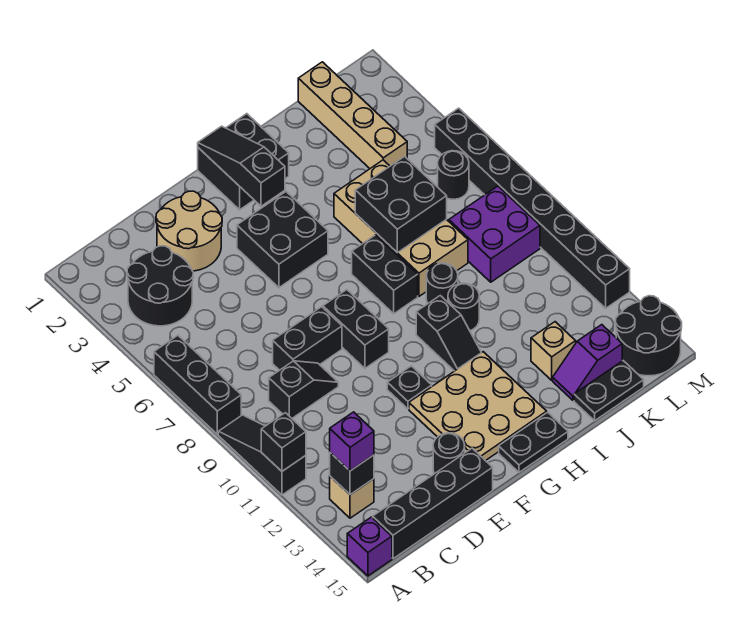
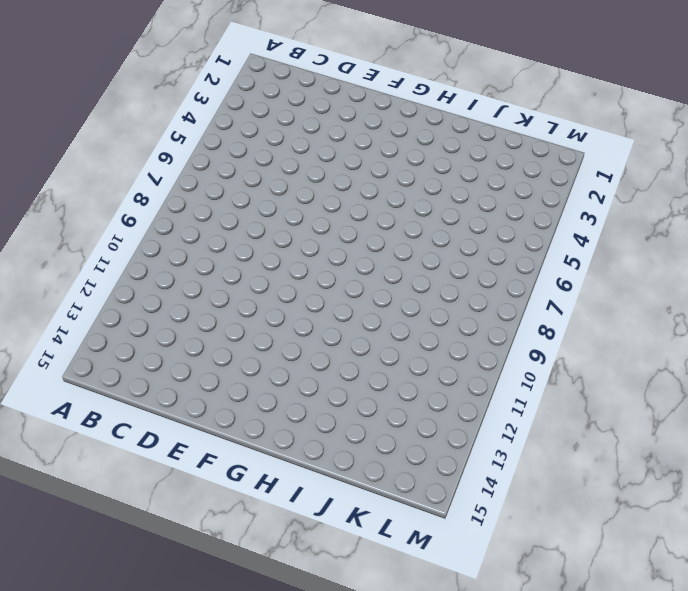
none -> black 1x3 brick [154,335,241,434]
none -> black 1x3 slope [218,415,306,495]
none -> purple 1x1 brick [347,517,392,576]
none -> black 2x2 round brick [127,246,193,326]

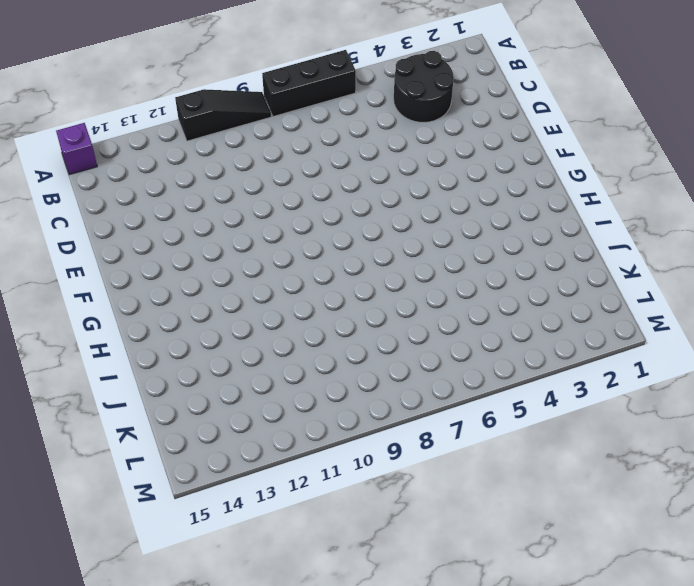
none -> tan 1x1 brick [330,476,374,518]
none -> black 1x4 brick [373,448,493,559]
none -> black 1x2 slope [269,361,338,418]
none -> tan 2x2 round brick [156,191,222,271]

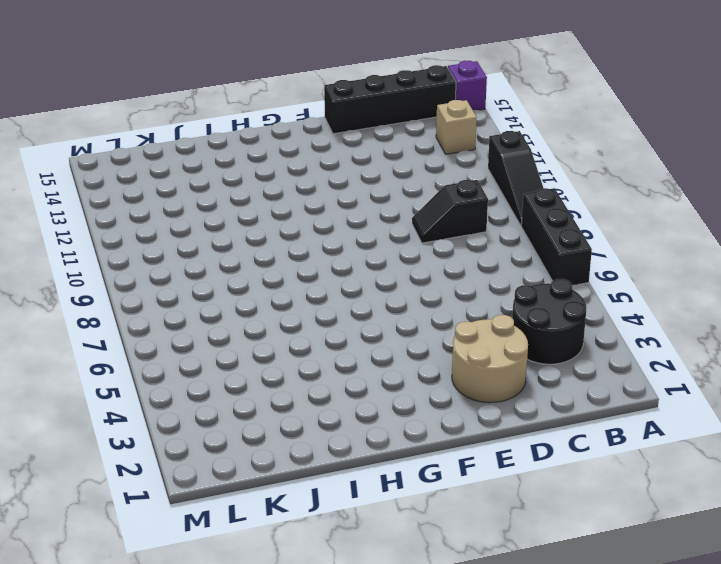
none -> black 1x2 brick [273,307,342,370]
none -> black 1x1 round brick [433,433,465,474]
none -> black 2x2 brick [237,192,328,288]
none -> black 1x2 brick [323,290,389,368]

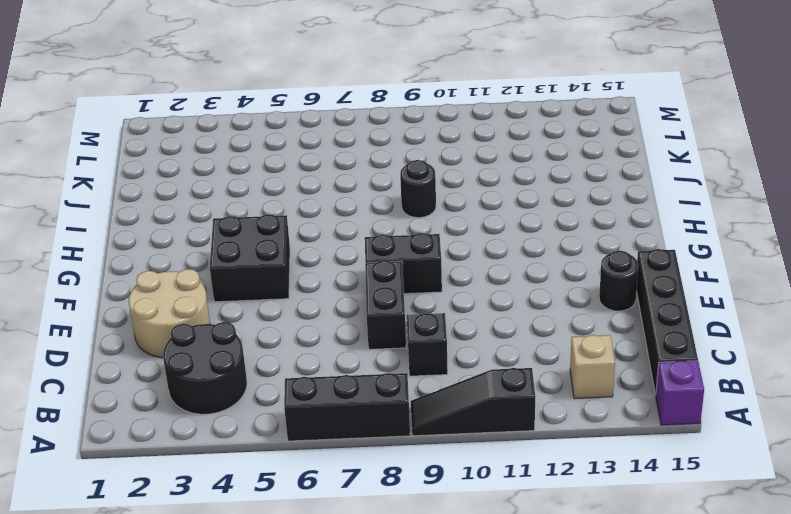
none -> black 1x1 plate [387,366,432,409]
none -> tan 3x3 plate [409,352,547,461]
none -> black 2x2 brick [198,114,289,210]
none -> black 1x2 plate [499,412,568,472]

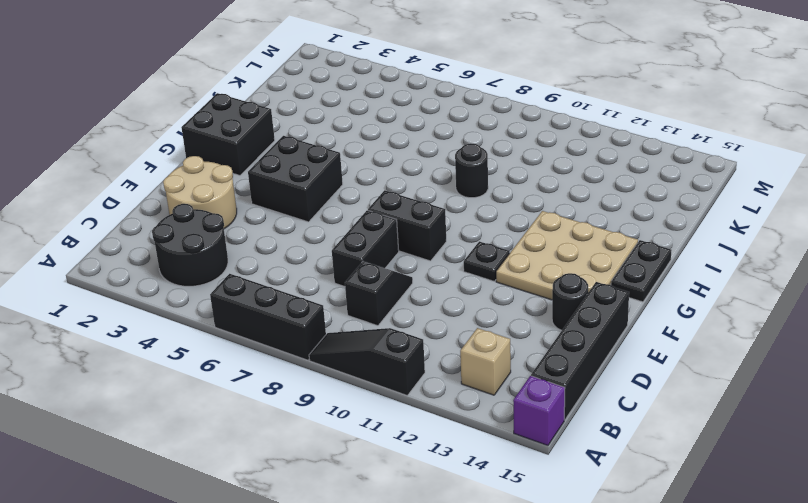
none -> black 1x2 brick [352,235,418,314]
none -> black 1x2 slope [416,296,481,371]
none -> tan 2x4 brick [334,160,468,296]
none -> black 1x1 round brick [448,283,479,331]

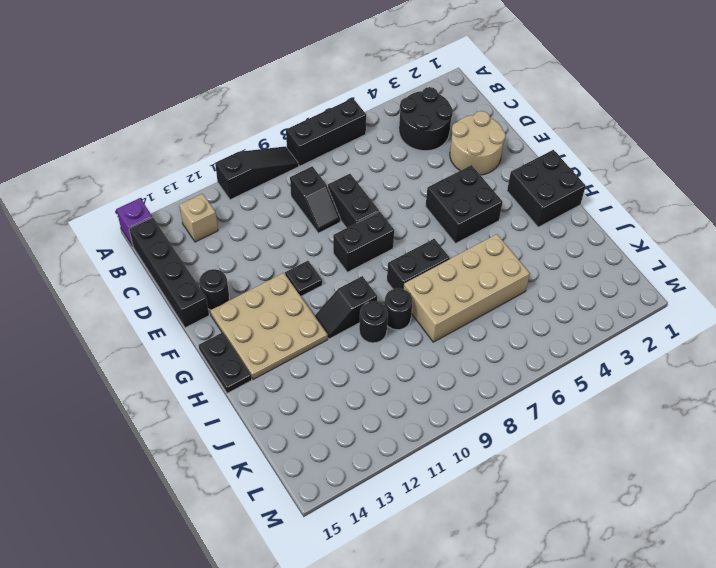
none -> tan 1x1 brick [531,322,576,380]
none -> purple 1x2 slope [553,325,622,400]
none -> black 1x2 plate [574,361,644,421]
none -> tan 1x4 brick [298,62,407,168]

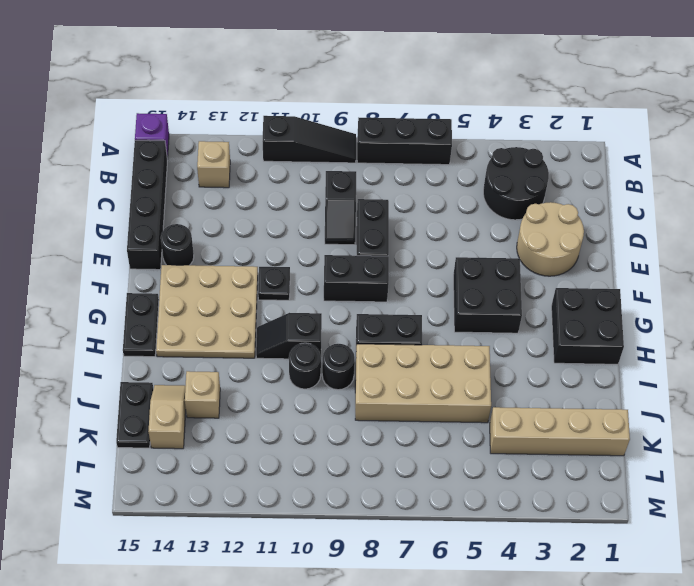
tan 1x2 slope [148,385,186,449] -> purple 1x2 slope [553,325,622,400]
none -> purple 2x2 brick [449,186,540,282]
none -> black 1x1 round brick [438,151,469,199]
none -> black 2x2 round brick [615,296,682,376]
none -> black 1x8 brick [435,108,630,308]

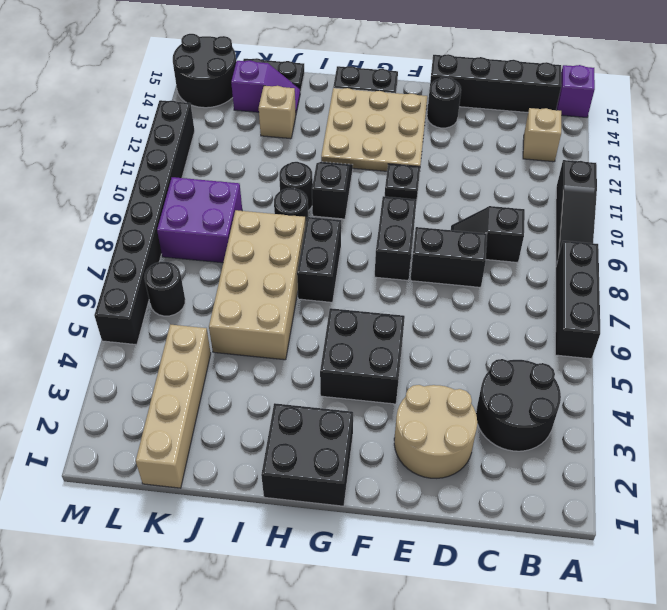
none -> black 1x1 brick [261,413,306,471]
none -> black 1x1 brick [330,453,374,495]
none -> black 1x3 slope [198,126,285,206]
none -> black 2x2 brick [355,156,447,253]

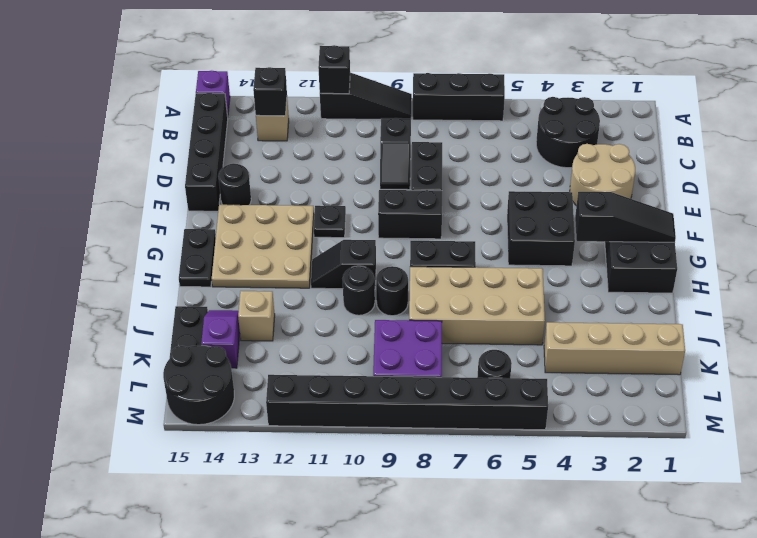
none -> black 2x2 brick [355,156,447,253]
none -> purple 1x1 brick [330,412,374,471]

